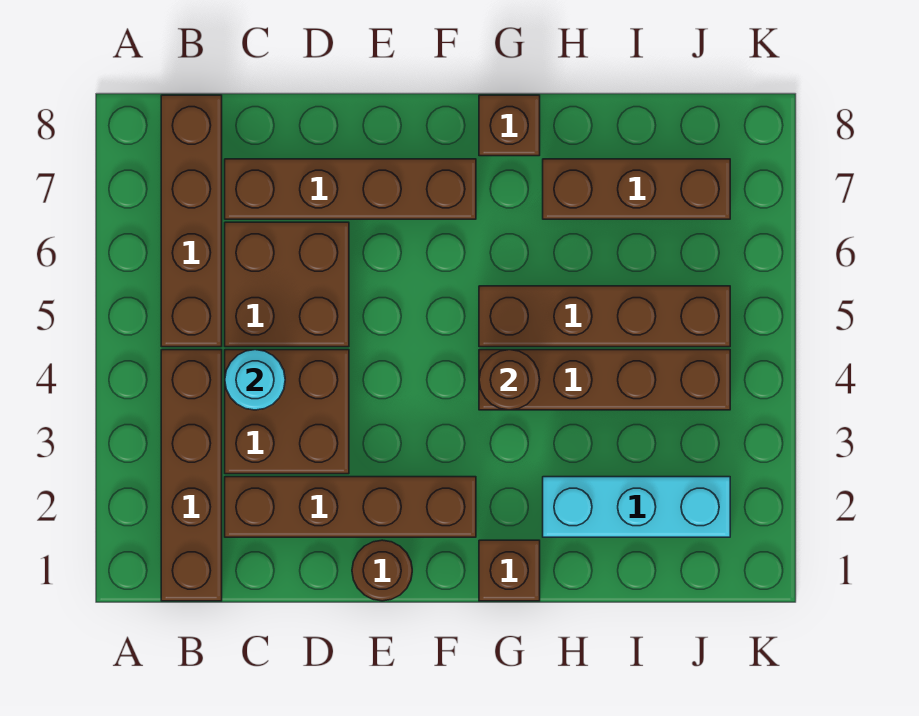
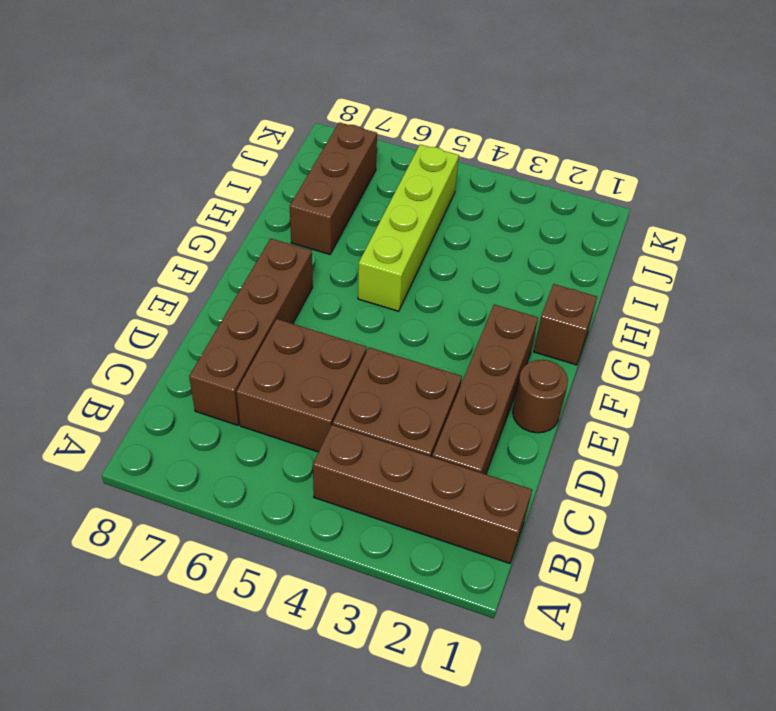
lime 1x4 brick [358,145,459,311] -> brown 1x4 brick [479,286,730,347]
none -> brown 1x4 brick [161,95,222,347]
none -> brown 1x4 brick [479,350,730,410]
none -> brown 1x1 brick [479,95,540,156]

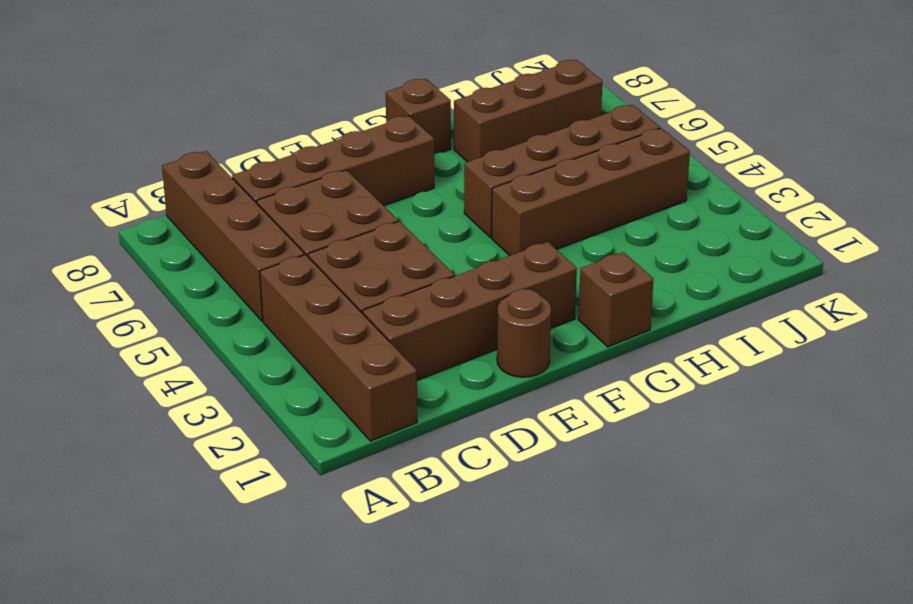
none -> cyan 1x3 brick [543,477,730,537]
none -> cyan 1x1 round brick [225,350,285,410]
none -> brown 1x1 round brick [479,350,540,410]

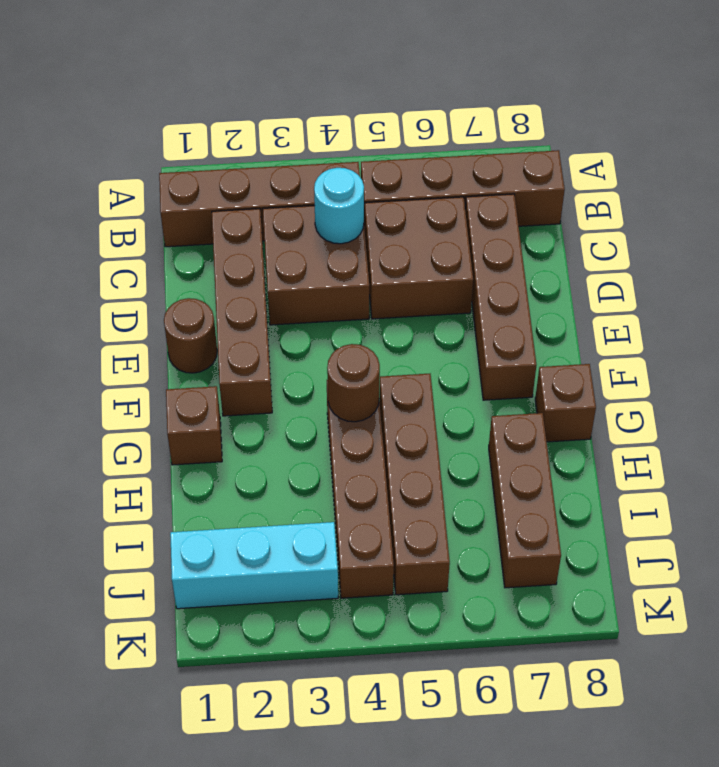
cyan 1x3 brick [170,522,338,609] -> cyan 1x3 brick turned to [543,477,730,537]

